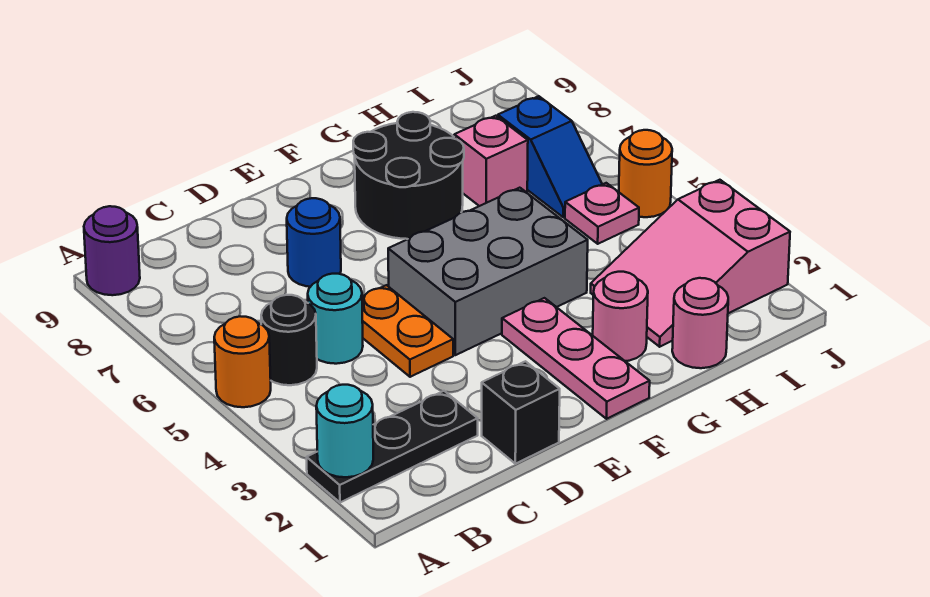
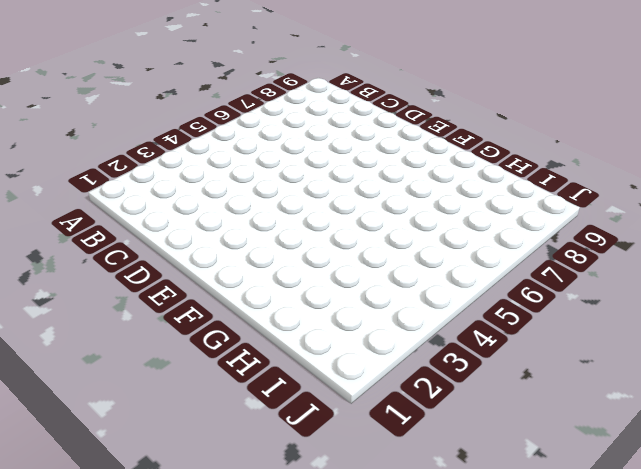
none -> black 1x3 plate [307,391,478,502]
none -> orange 1x1 round brick [214,316,271,407]
none -> purple 1x1 round brick [84,206,140,295]

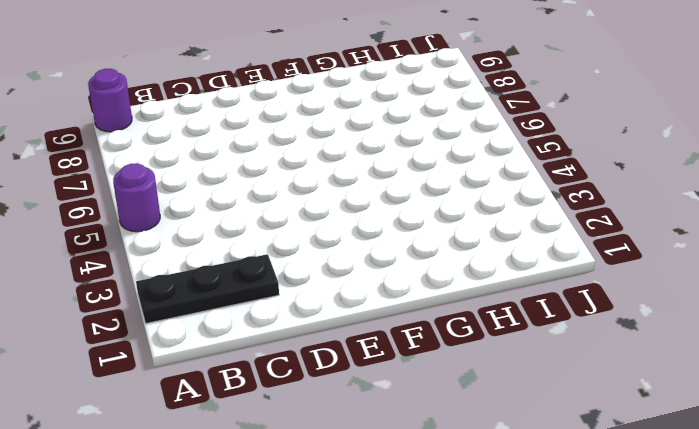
purple 1x1 round brick [113,163,160,232] -> orange 1x1 round brick [214,316,271,407]
none -> black 1x1 round brick [261,295,317,385]
none -> cyan 1x1 round brick [308,274,363,364]
none -> black 1x1 brick [482,361,560,464]

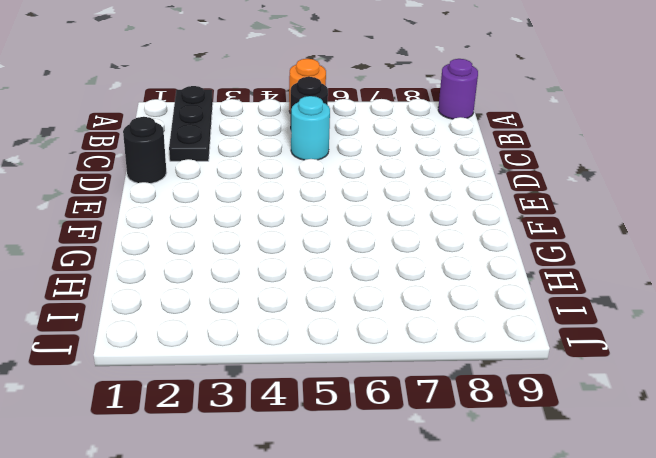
black 1x1 round brick [123,117,166,183] -> black 1x1 brick [482,361,560,464]
none -> orange 1x2 plate [362,285,453,377]
none -> blue 1x1 round brick [287,198,341,287]
none -> grey 2x3 brick [388,188,588,355]

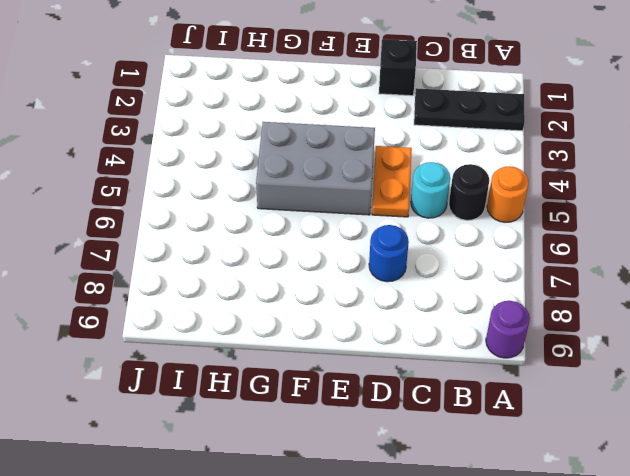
none -> pink 1x3 plate [502,298,650,419]
none -> black 2x2 round brick [353,112,464,239]
none -> pink 1x1 round brick [593,272,648,361]

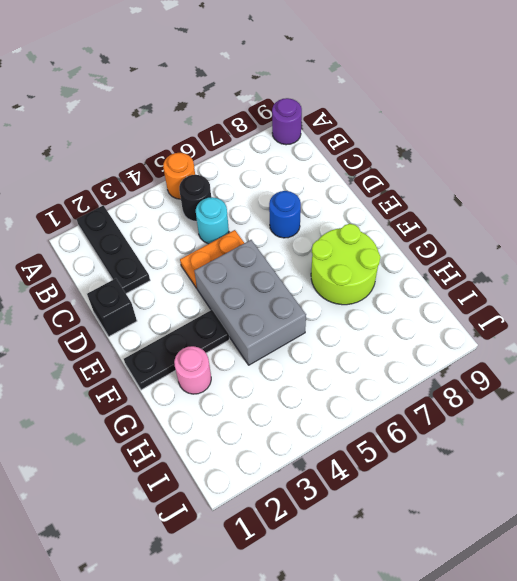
black 1x3 plate [124,310,229,390] -> pink 1x3 plate [502,298,650,419]
lime 2x2 round brick [311,224,381,305] -> black 2x2 round brick [353,112,464,239]
none -> pink 1x1 round brick [672,278,728,368]
none -> pink 2x3 slope [591,180,790,347]
none -> pink 1x1 brick [454,116,528,206]

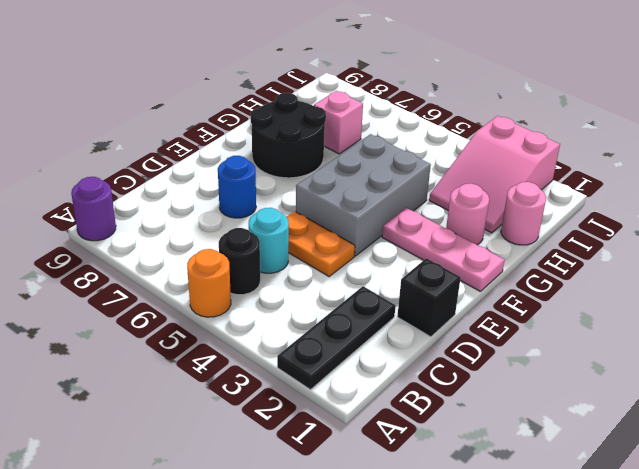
none -> pink 1x1 plate [565,183,639,244]
none -> blue 1x2 slope [498,96,602,217]
none -> orange 1x1 round brick [619,130,672,217]

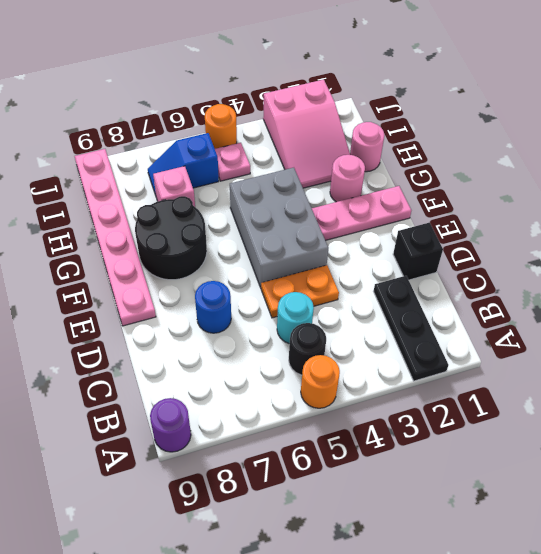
pink 1x6 plate [75,149,156,326] -> none
blue 1x2 slope [148,133,219,195] -> blue 1x2 slope turned to [498,96,602,217]
none -> cyan 1x1 round brick [316,385,373,477]

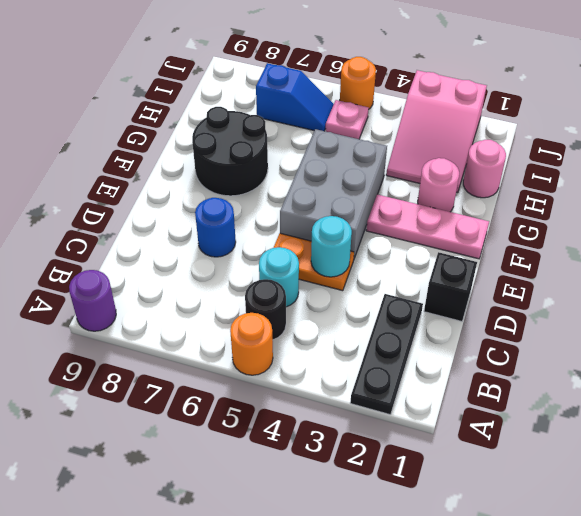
cyan 1x1 round brick [311,216,352,277] -> cyan 1x1 round brick moved to [316,385,373,477]
none -> pink 1x1 brick [454,116,528,206]

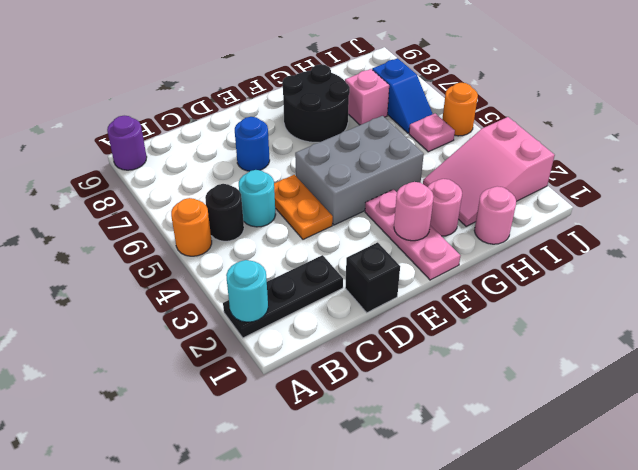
pink 1x1 round brick [394,182,434,241] -> none

